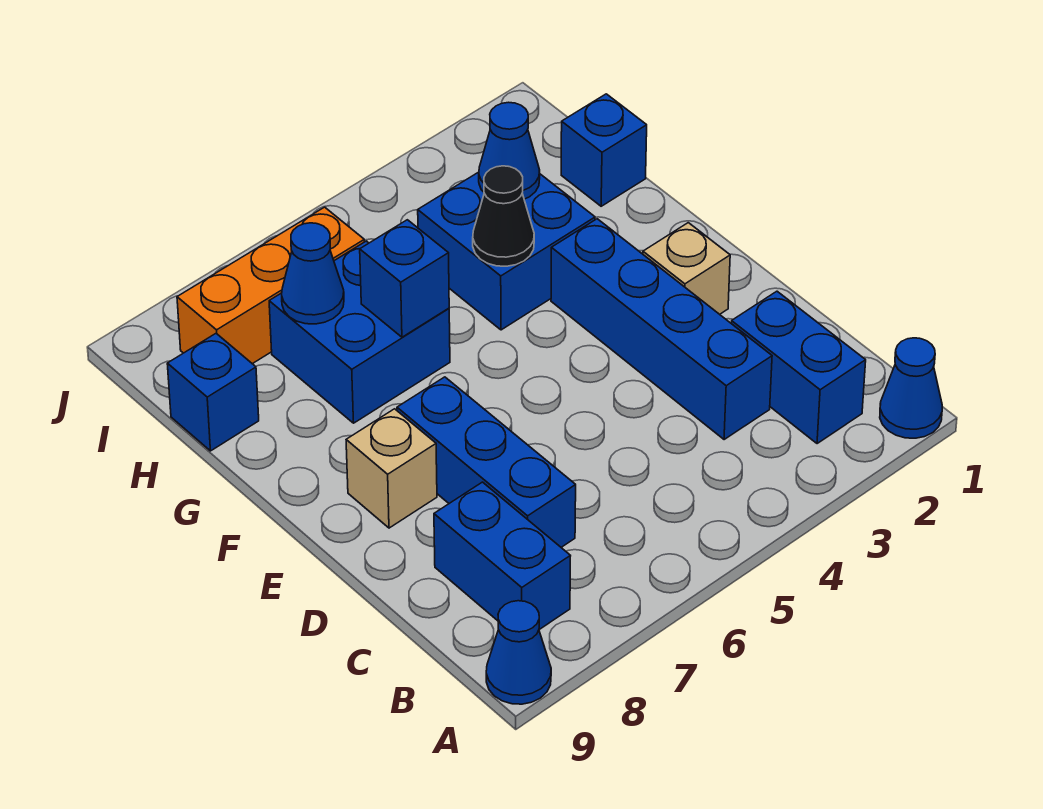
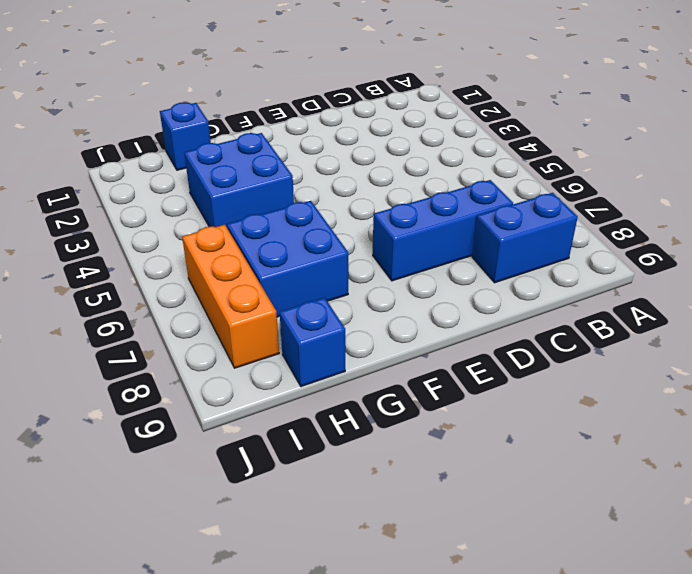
none -> blue 1x1 cone [880,338,942,438]
none -> blue 1x1 cone [486,601,551,704]
none -> blue 1x2 brick [731,291,866,444]

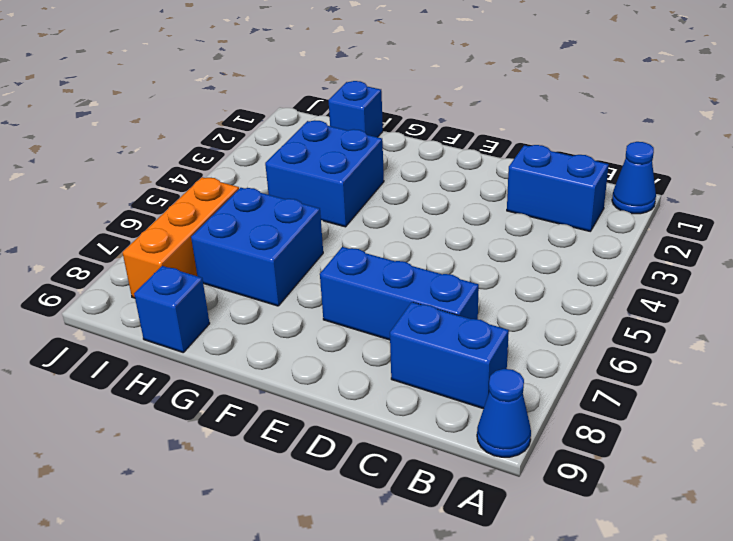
none -> blue 1x4 brick [551,219,772,440]
none -> tan 1x1 brick [643,223,730,314]
none -> tan 1x1 brick [346,409,437,528]

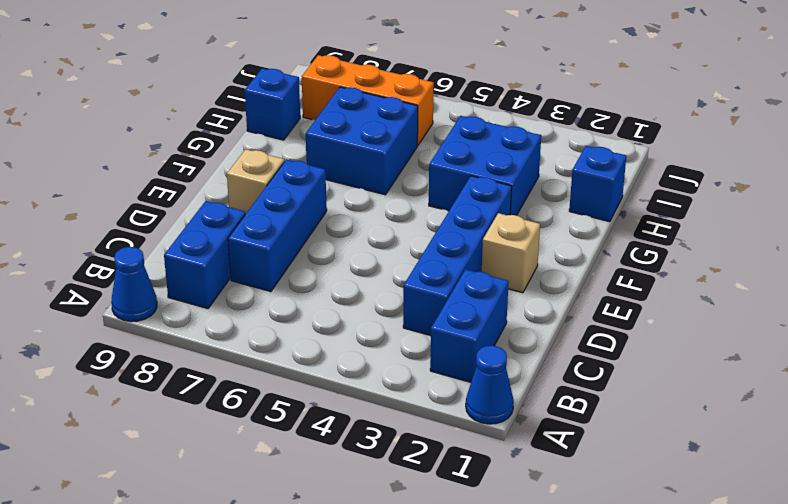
none -> black 1x1 cone [473,166,534,266]
none -> blue 1x1 brick [360,220,449,337]
none -> blue 1x1 cone [479,102,540,199]

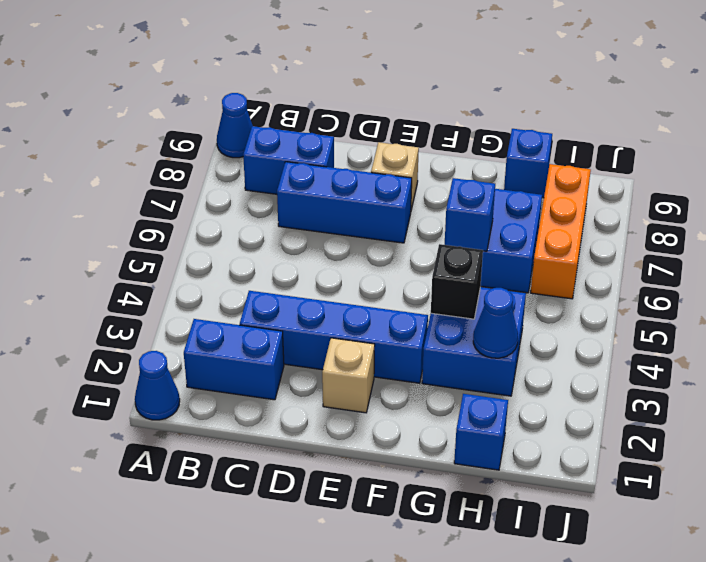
black 1x1 brick [431,244,483,319] -> black 1x1 cone [473,166,534,266]
none -> blue 1x1 cone [282,223,344,324]

